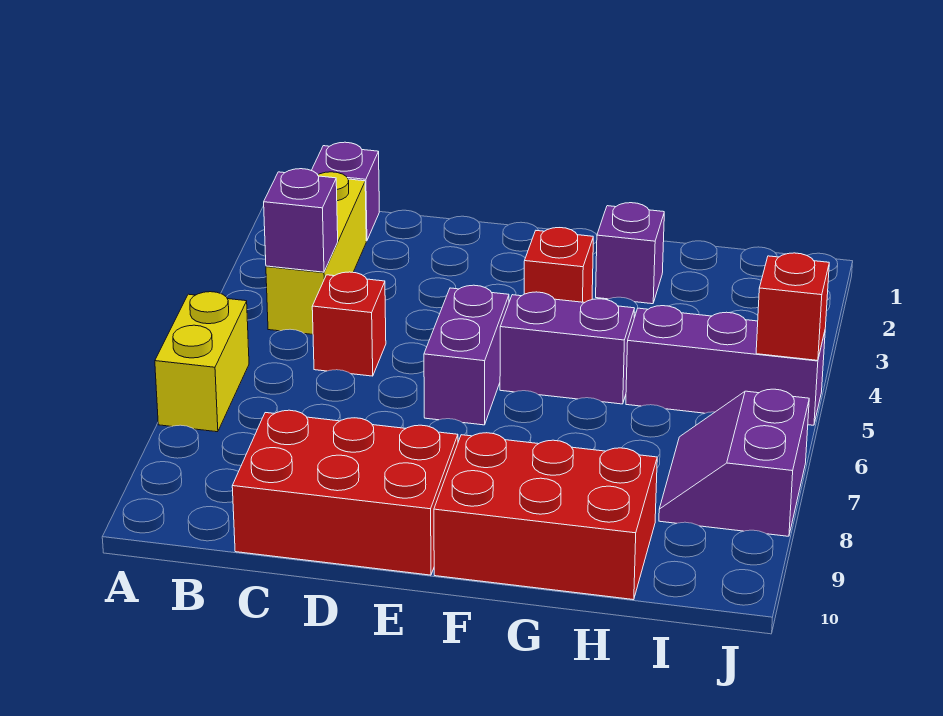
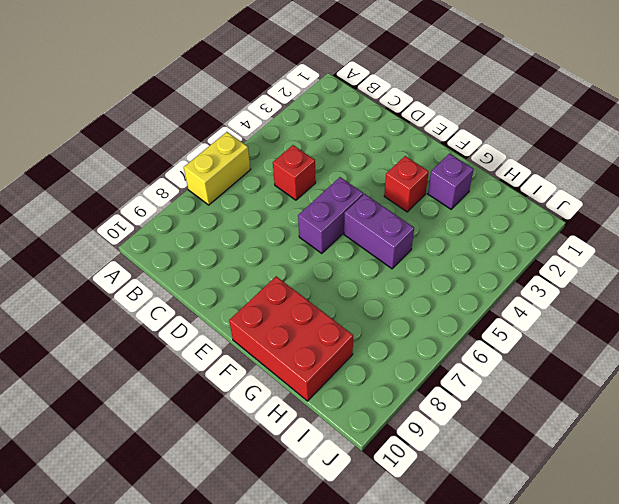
none -> purple 1x1 brick [311,142,379,241]
none -> yellow 1x3 brick [266,172,366,334]
none -> red 2x3 brick [232,410,458,575]

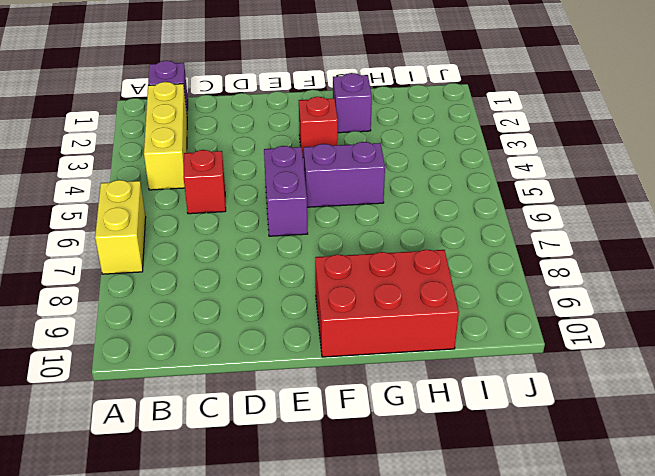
none -> red 2x3 brick [232,410,458,575]
none -> purple 1x3 brick [626,306,825,425]
none -> purple 2x2 slope [659,389,809,536]

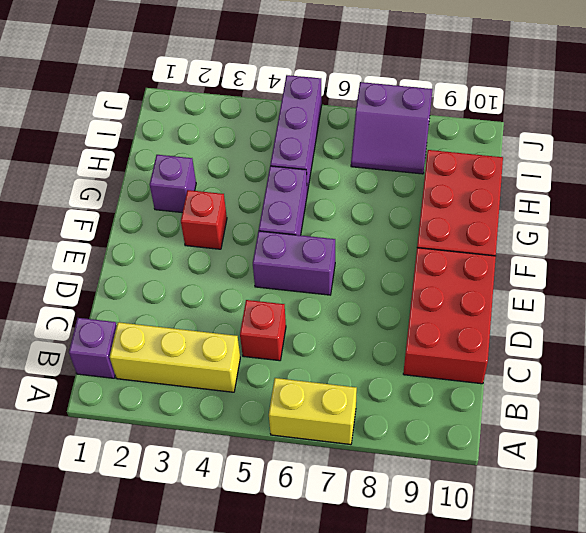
none -> purple 1x1 brick [264,169,338,272]
none -> red 1x1 brick [756,253,829,360]

